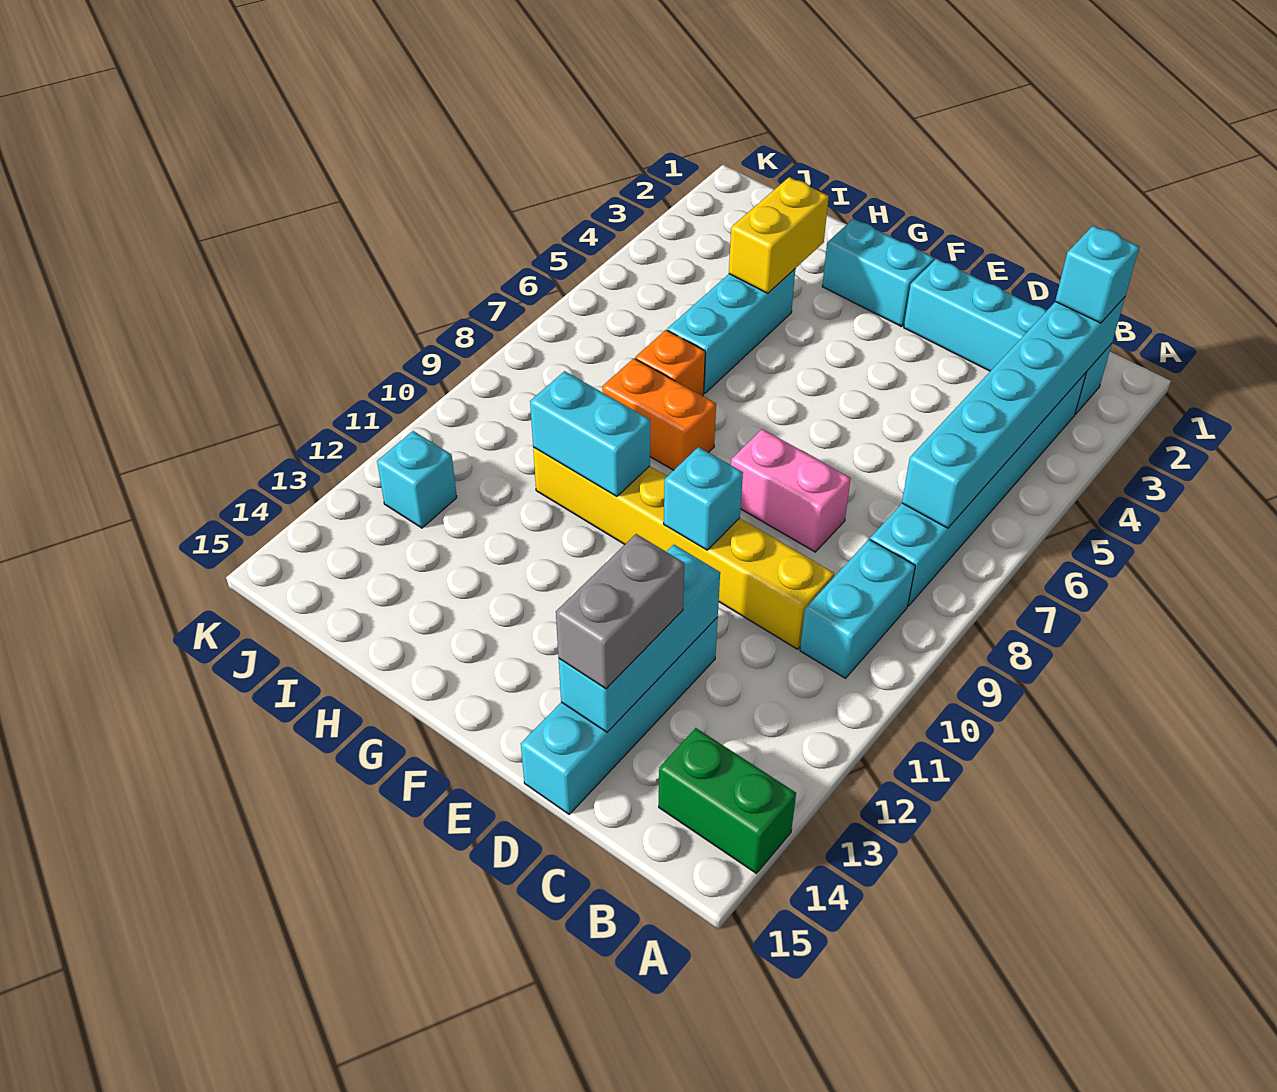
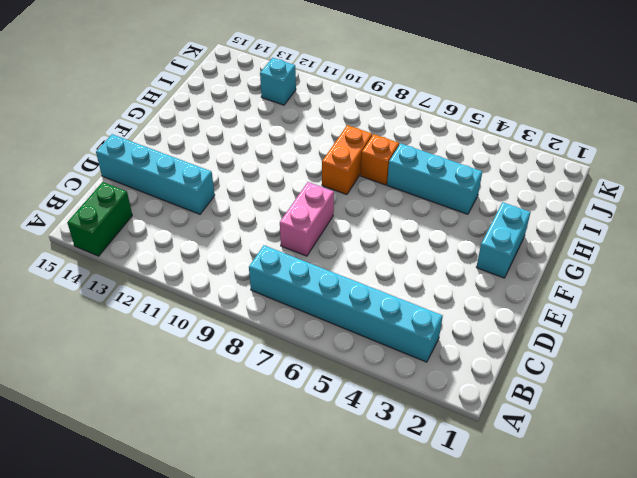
none -> cyan 1x4 brick [904,259,1112,414]
none -> cyan 1x2 brick [800,539,915,678]
none -> yellow 1x6 brick [533,447,834,649]

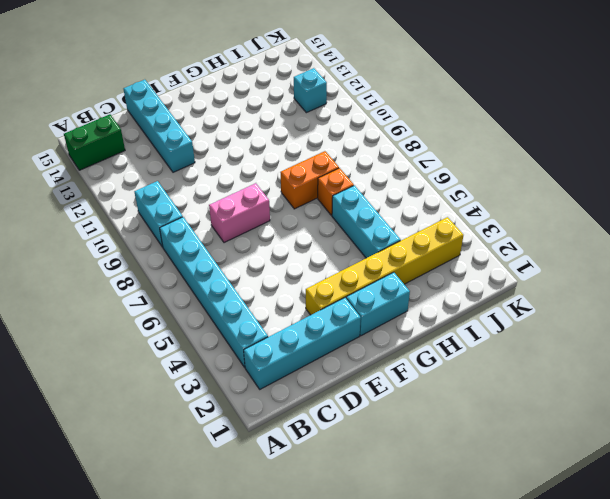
yellow 1x6 brick [306,217,463,315] -> yellow 1x6 brick moved to [533,447,834,649]
none -> cyan 1x6 brick [902,297,1125,528]
none -> cyan 1x3 brick [559,545,720,732]
none -> cyan 1x1 brick [664,447,743,550]

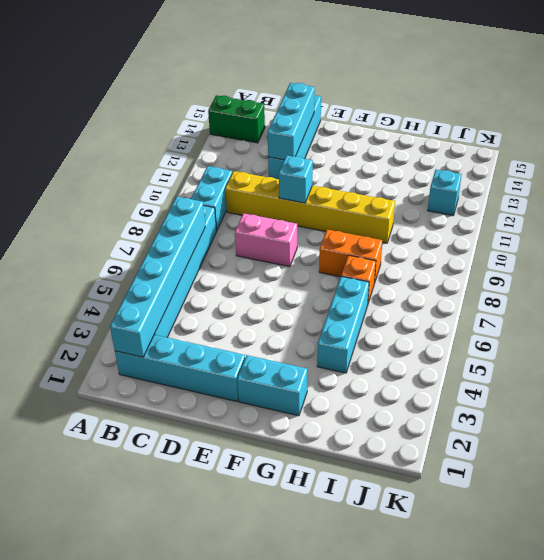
none -> cyan 1x2 brick [530,371,650,496]
none -> yellow 1x2 brick [729,177,829,293]
none -> cyan 1x1 brick [1055,226,1139,323]

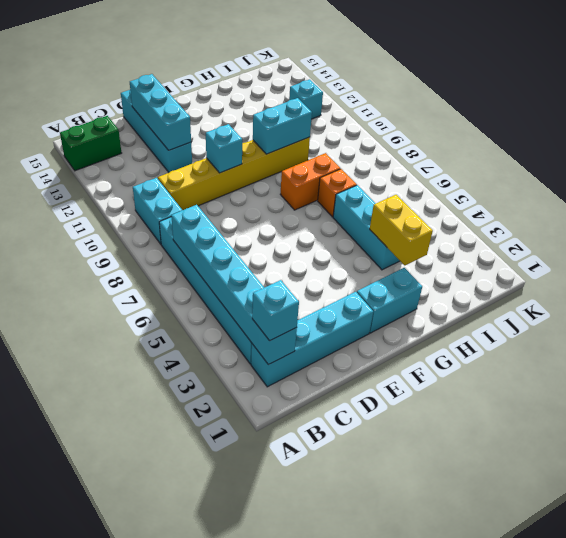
none -> pink 1x2 brick [731,429,851,552]
none -> grey 1x2 brick [556,534,684,689]

